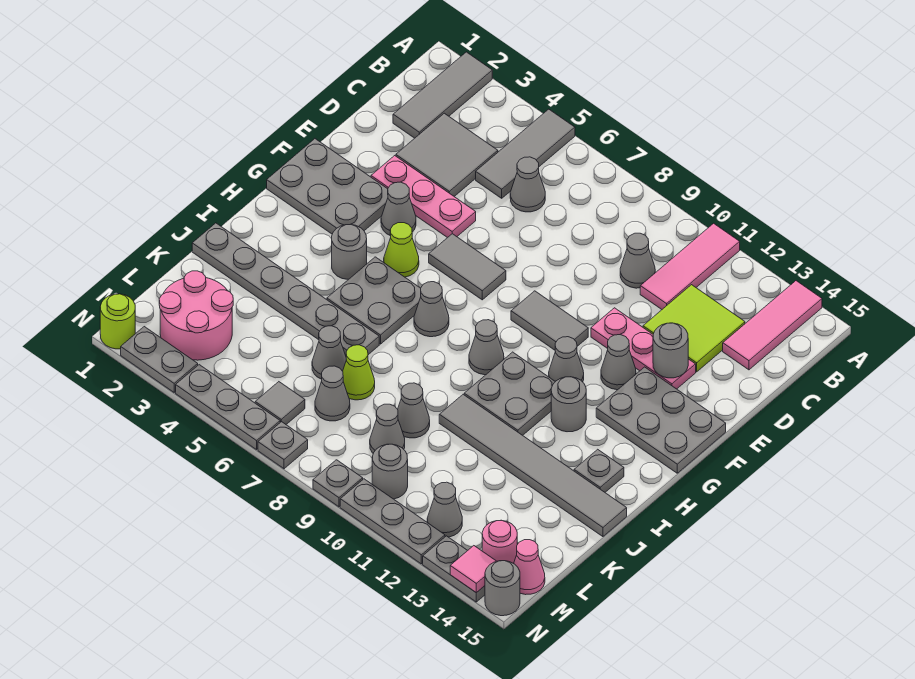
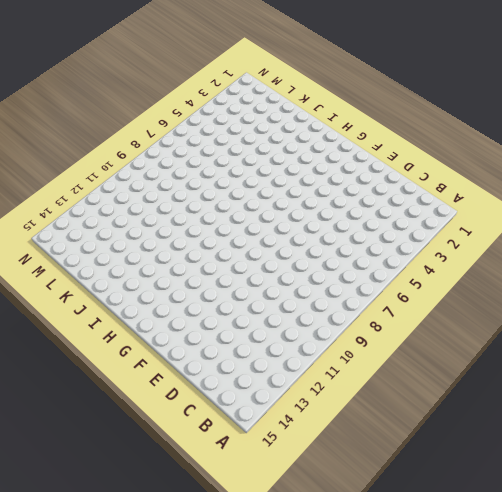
none -> grey 1x3 tile [393,52,492,138]
none -> grey 1x3 tile [476,109,575,198]
none -> pink 1x3 tile [640,223,740,309]
none -> pink 1x3 tile [723,281,822,370]

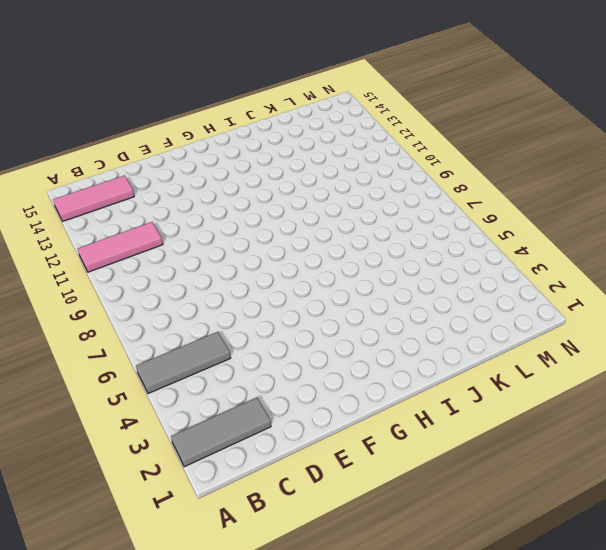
none -> grey 2x2 tile [396,113,498,196]
none -> grey 1x1 cone [510,157,545,212]
none -> grey 1x1 cone [620,233,655,288]
none -> lime 2x2 tile [643,285,745,372]

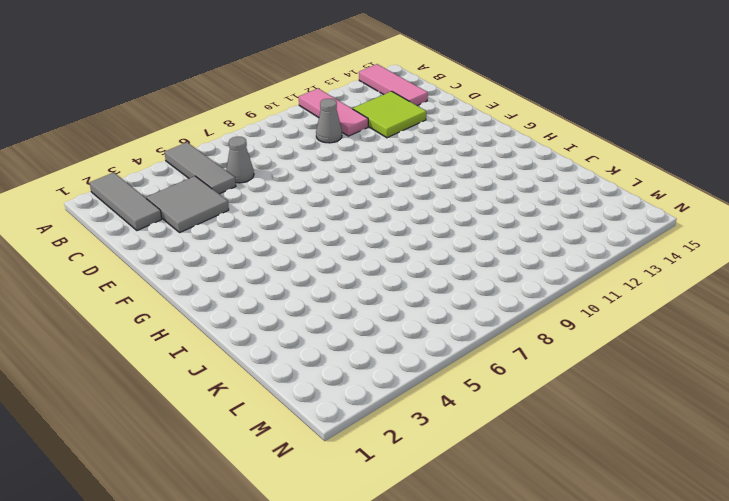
none -> pink 1x3 plate [371,156,476,238]
none -> pink 1x3 plate [591,308,696,389]
none -> grey 2x3 plate [267,139,388,234]
none -> grey 1x1 cone [381,182,416,236]

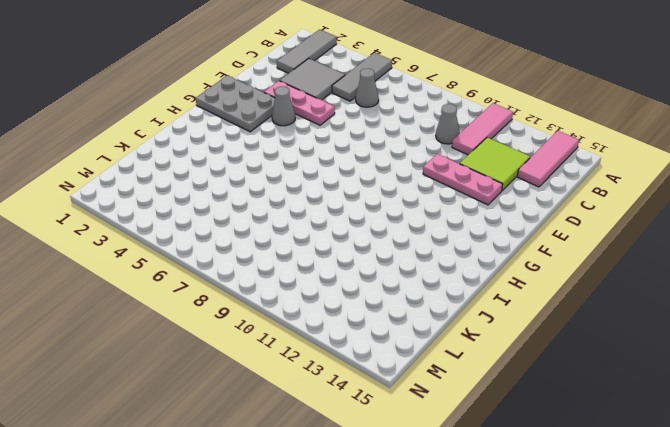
none -> grey 1x2 tile [429,234,506,300]
none -> grey 1x2 tile [511,291,588,350]
none -> grey 1x1 cone [601,335,636,390]
none -> grey 2x3 plate [596,367,726,473]

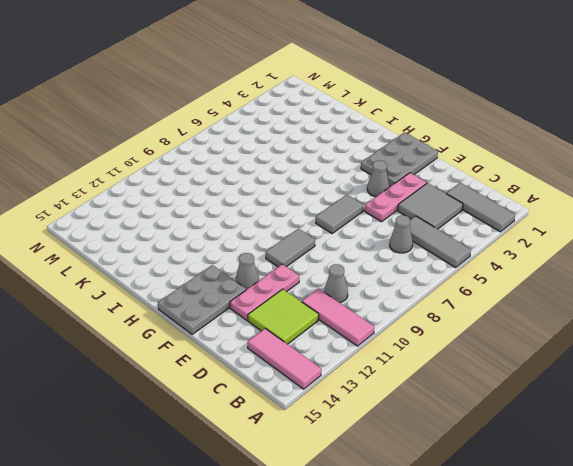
none -> lime 1x1 cone [384,223,419,277]
none -> grey 1x1 cone [549,337,584,382]
none -> grey 1x1 round brick [332,224,367,279]
none -> grey 2x2 plate [327,257,421,344]

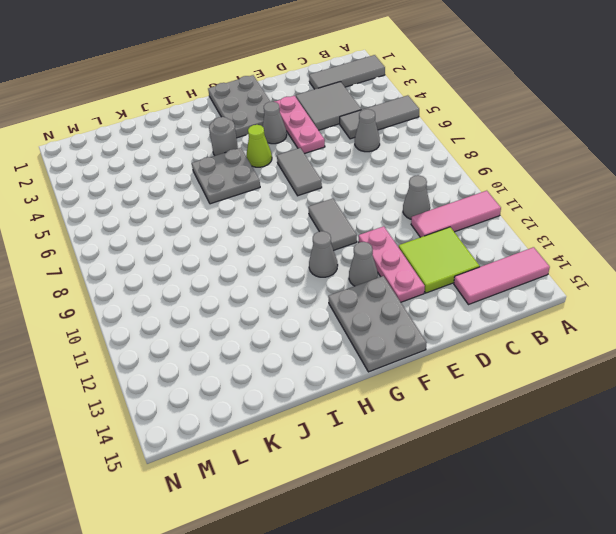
none -> grey 1x1 cone [414,282,449,337]
none -> grey 1x1 cone [469,320,504,375]
none -> grey 2x2 plate [464,352,555,435]
none -> grey 1x1 round brick [551,377,586,432]

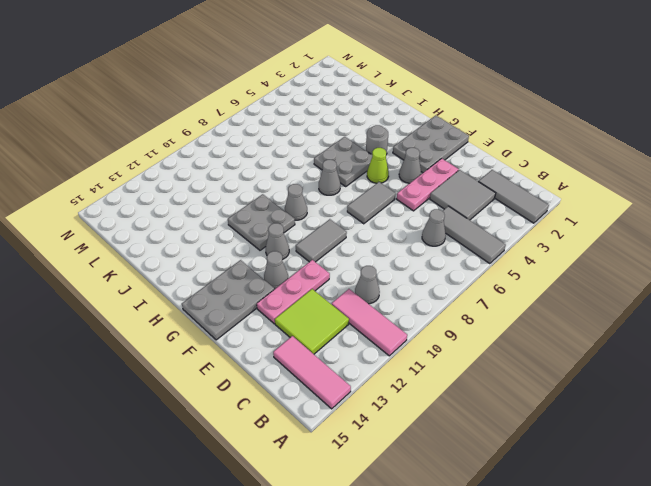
none -> grey 1x1 round brick [551,377,586,432]
none -> grey 1x1 plate [574,449,624,492]
none -> grey 1x6 plate [192,223,379,356]
none -> grey 1x6 tile [439,395,627,537]

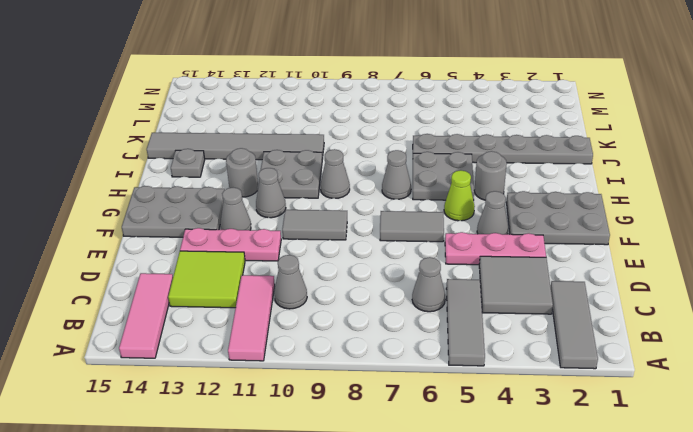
none -> grey 1x1 cone [312,326,346,379]
none -> lime 1x1 cone [343,345,375,400]
none -> grey 1x1 cone [398,383,430,438]
none -> pink 2x2 round brick [159,271,233,360]

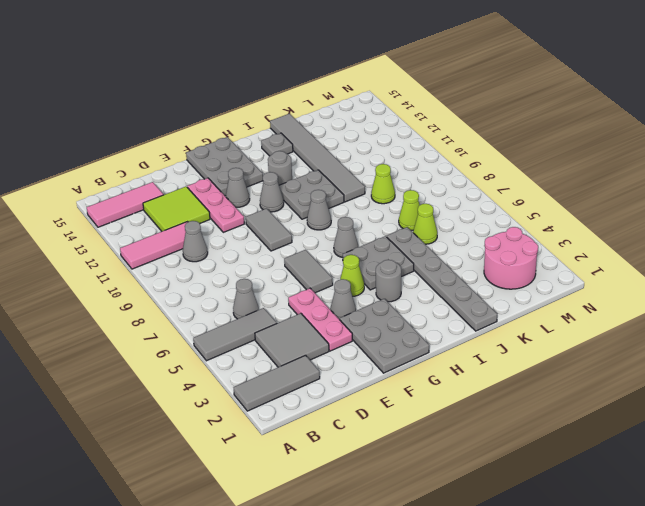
lime 1x1 cone [413,204,437,244] -> grey 1x1 cone [312,326,346,379]
lime 1x1 cone [371,164,395,204] -> grey 1x1 cone [398,383,430,438]
none -> grey 1x1 cone [315,366,350,421]
none -> grey 1x1 cone [370,404,405,453]
none -> grey 1x1 tile [255,382,305,424]
none -> grey 1x1 round brick [372,444,408,499]

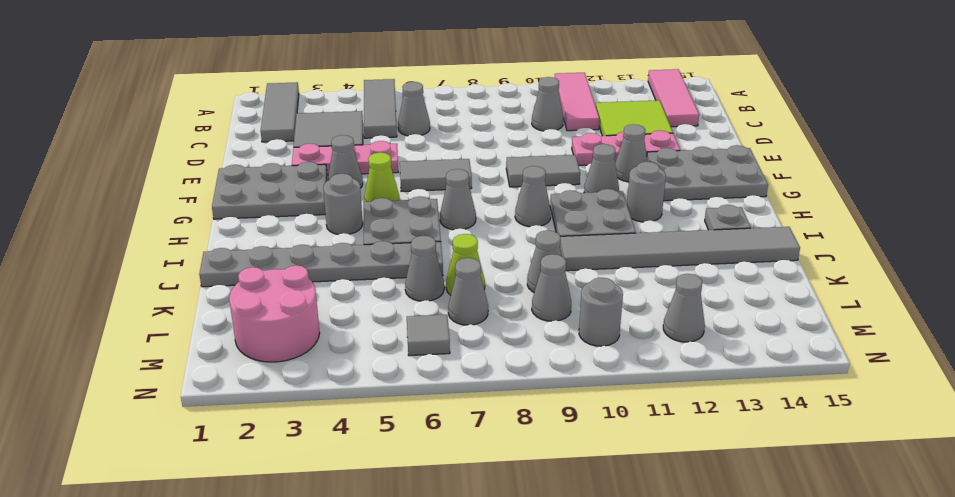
none -> pink 1x1 round brick [482,520,517,563]
none -> pink 1x1 cone [514,540,545,595]
none -> lime 1x1 round brick [100,294,135,349]
none -> grey 1x2 plate [121,327,198,392]

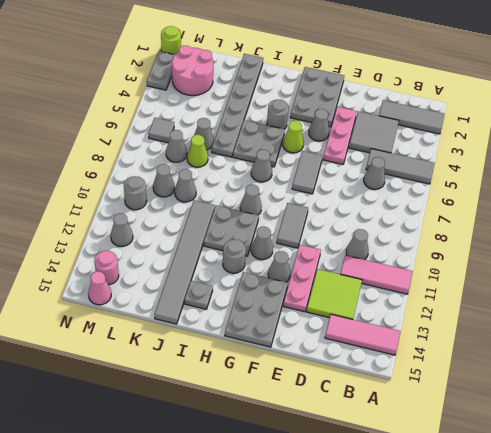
none -> grey 1x3 plate [176,365,280,450]
none -> grey 1x1 plate [258,422,308,469]
none -> grey 1x1 plate [313,460,363,507]
none -> grey 1x3 plate [340,479,445,564]

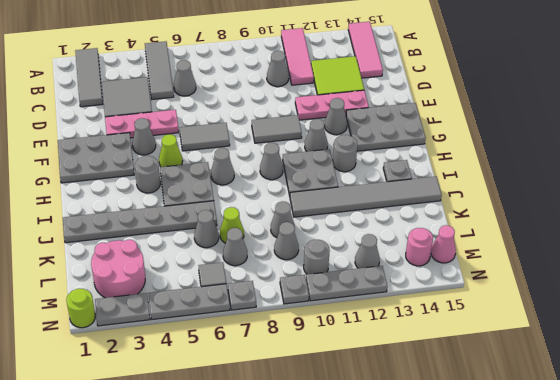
none -> grey 1x2 plate [423,536,485,602]
none -> grey 1x1 round brick [485,561,520,616]
none -> grey 1x1 round brick [653,323,688,378]
none -> pink 1x1 tile [450,546,497,593]

